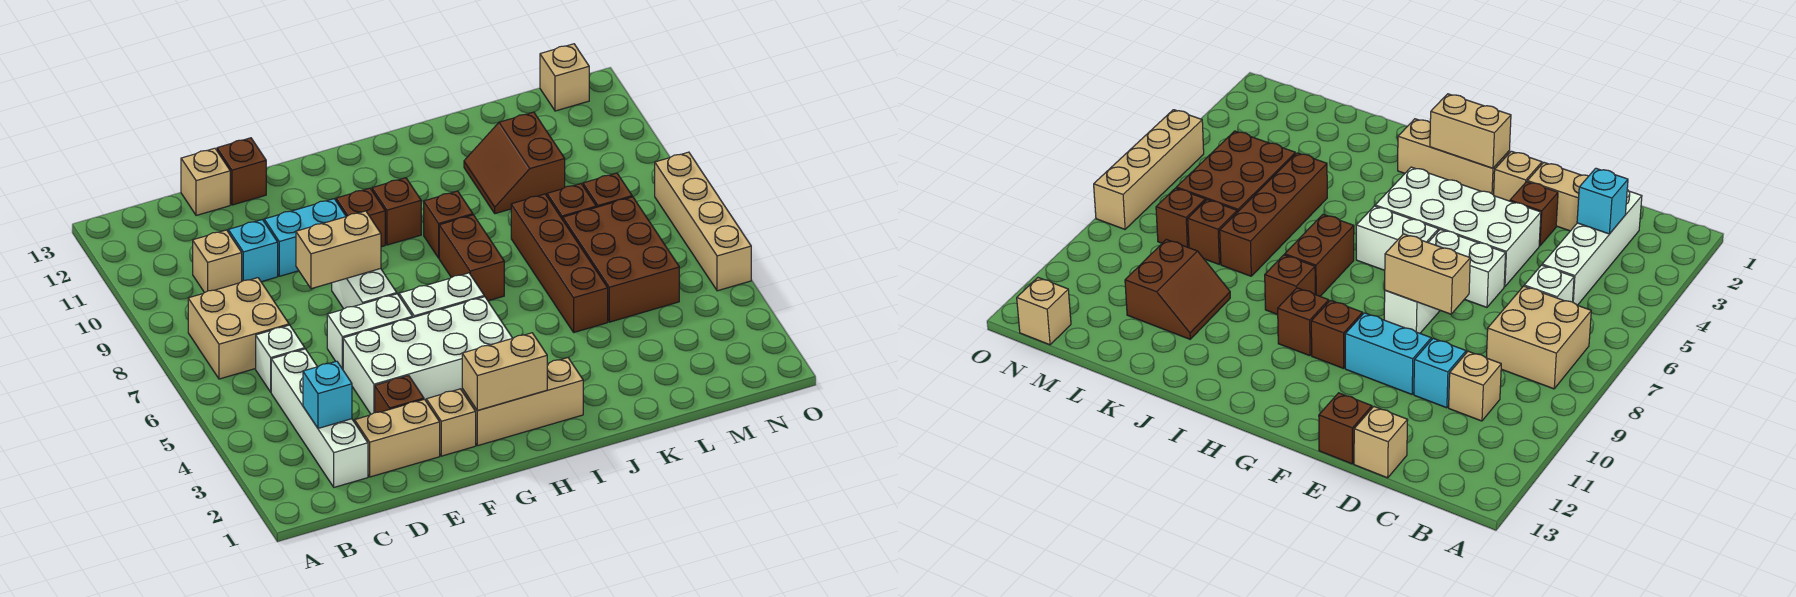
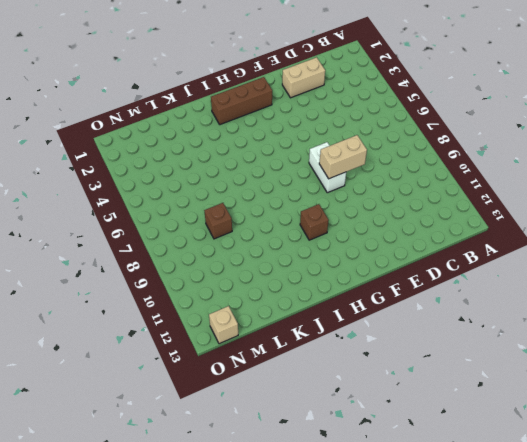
brown 1x3 brick [211,77,272,125] -> tan 1x3 brick [462,358,583,446]
none -> tan 2x2 brick [188,278,289,379]
none -> white 1x4 brick [271,349,368,487]
none -> white 1x1 brick [256,325,305,392]
none -> tan 1x1 brick [193,230,242,293]

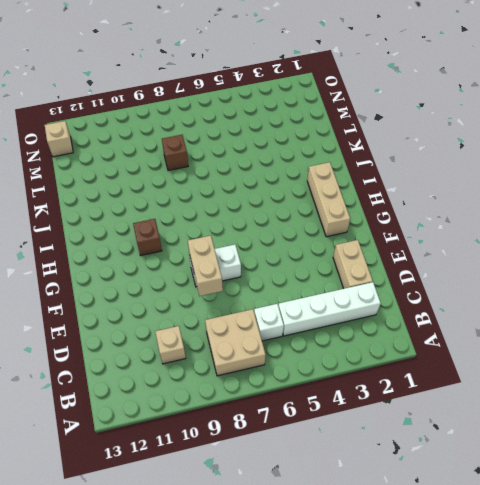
none -> cyan 1x1 brick [228,220,278,282]
none -> tan 1x1 brick [181,148,230,216]
none -> brown 1x1 brick [375,376,424,413]
none -> white 2x4 brick [343,297,512,414]

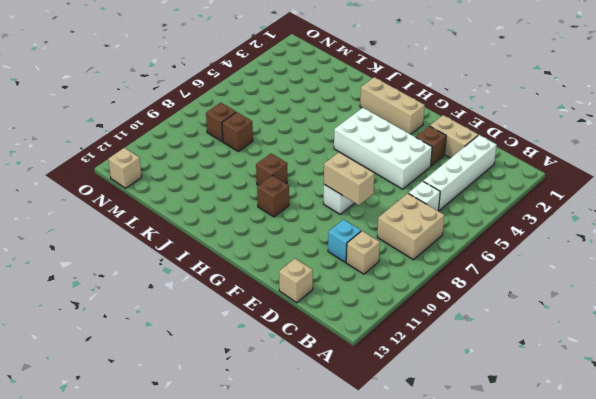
none -> white 1x2 brick [327,294,412,369]
none -> cyan 1x2 brick [264,199,346,276]
none -> brown 1x1 brick [217,138,266,205]
none -> tan 1x1 brick [426,389,476,456]

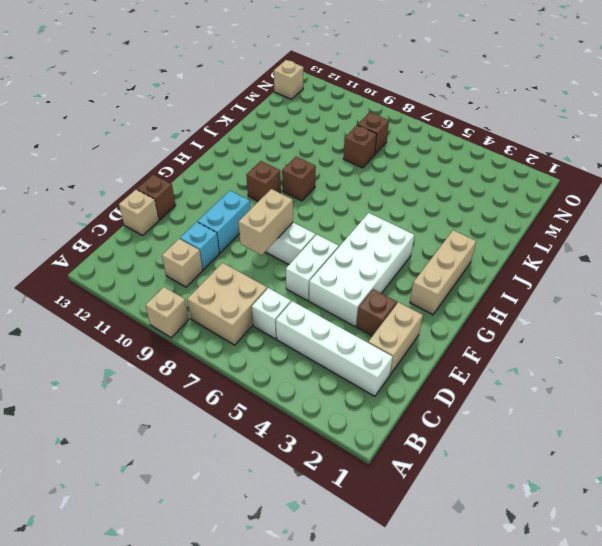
tan 1x1 brick [145,287,189,338] -> tan 1x1 brick moved to [426,389,476,456]
none -> white 1x2 brick [399,273,484,318]
none -> brown 1x1 brick [336,188,385,247]
none -> brown 1x2 brick [439,215,504,301]
none -> brown 1x4 brick [511,194,608,332]

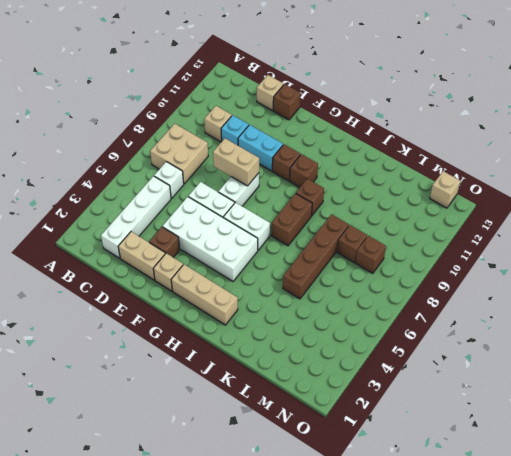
none -> brown 2x2 slope [464,112,565,214]
none -> brown 2x3 brick [563,197,679,322]
none -> tan 1x4 brick [655,152,751,291]
none -> cyan 1x1 brick [303,361,352,428]

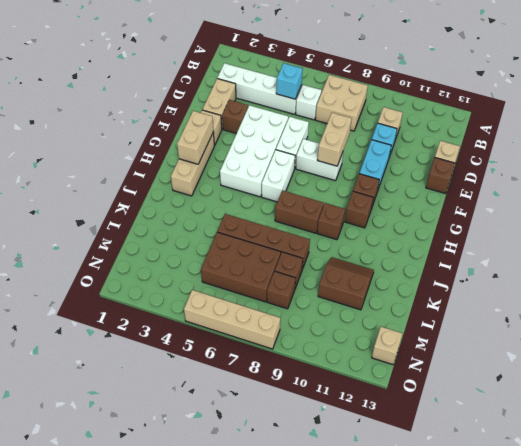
cyan 1x1 brick [276,63,303,99] -> cyan 1x1 brick moved to [303,361,352,428]

